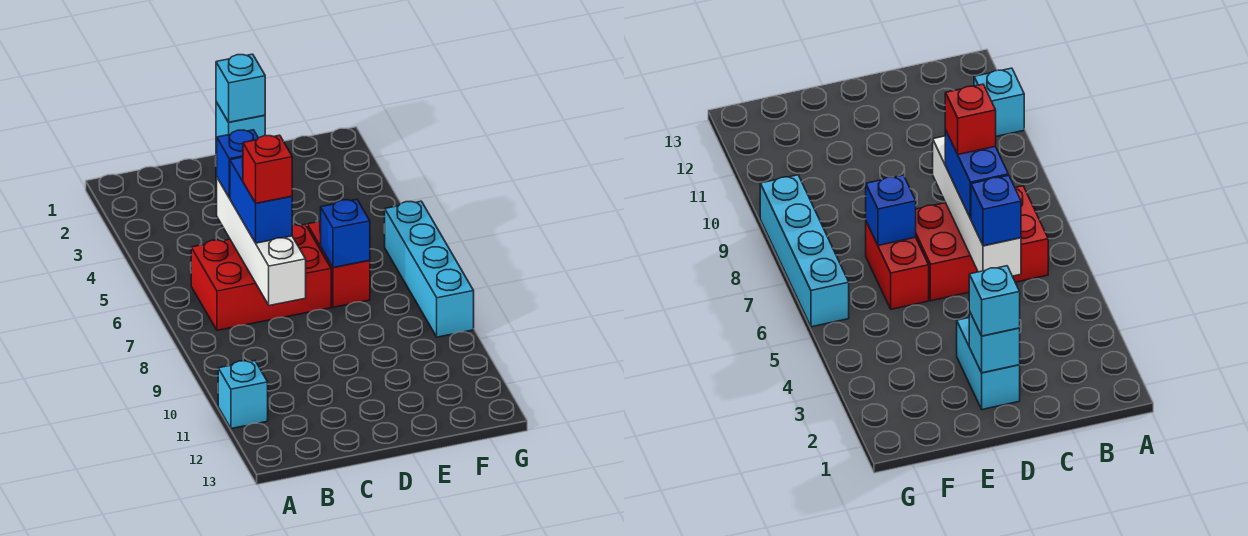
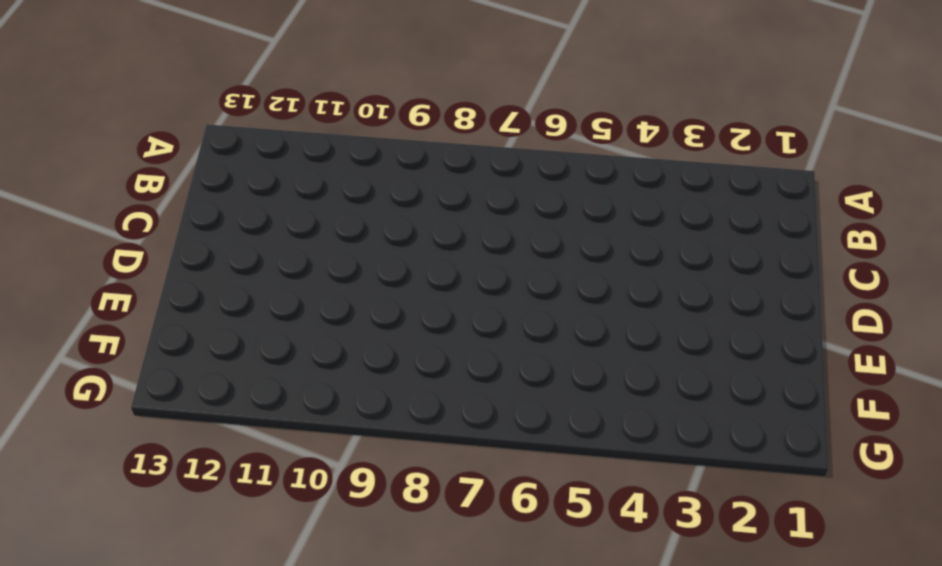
none -> cyan 1x1 brick [218,361,268,429]
none -> red 2x3 brick [191,224,331,330]
none -> cyan 1x2 brick [957,318,1020,410]

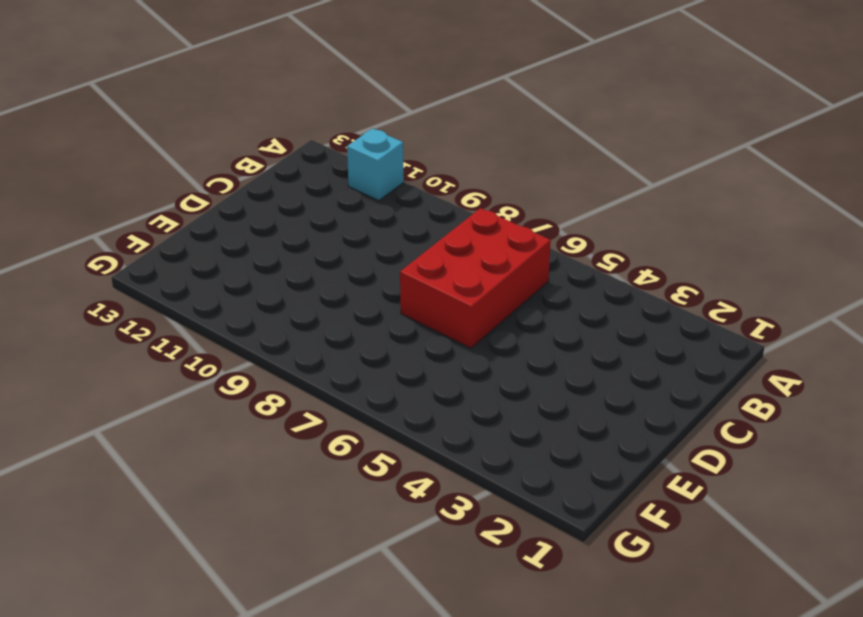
none -> cyan 1x2 brick [957,318,1020,410]
none -> red 1x2 brick [307,221,370,307]
none -> cyan 1x4 brick [384,201,474,337]

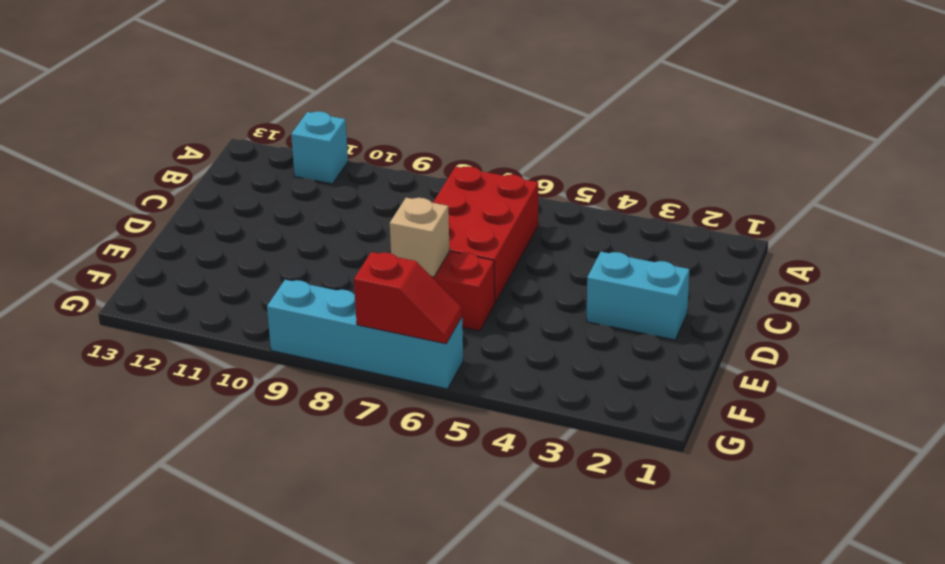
tan 1x1 brick [390,198,450,277] -> blue 1x1 brick [321,200,370,268]
red 1x2 slope [354,252,462,344] -> none
none -> white 1x4 brick [217,178,306,306]
none -> cyan 1x1 brick [216,102,265,141]
none -> blue 1x1 brick [216,130,258,198]

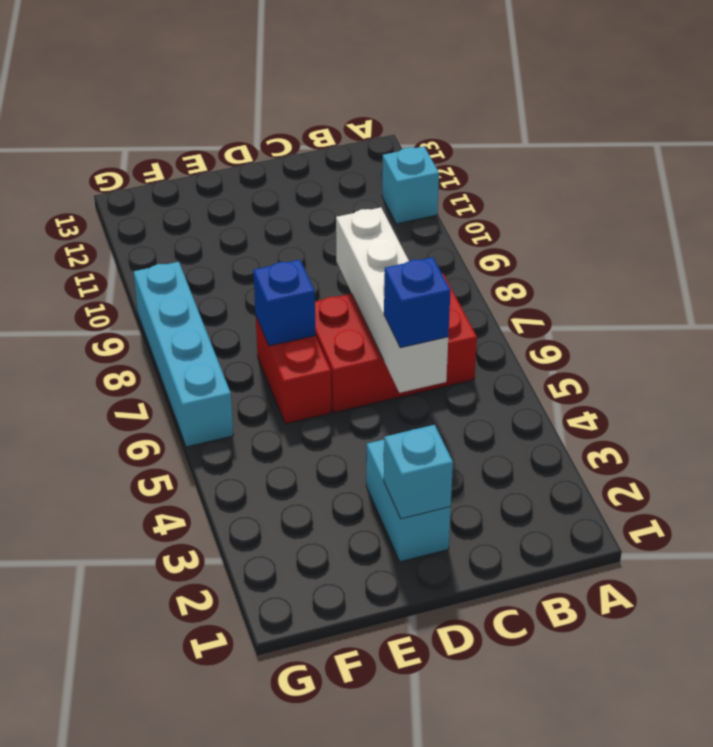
none -> blue 1x2 brick [230,157,292,243]
none -> cyan 1x1 brick [216,54,265,122]
none -> red 1x1 brick [243,135,292,203]

